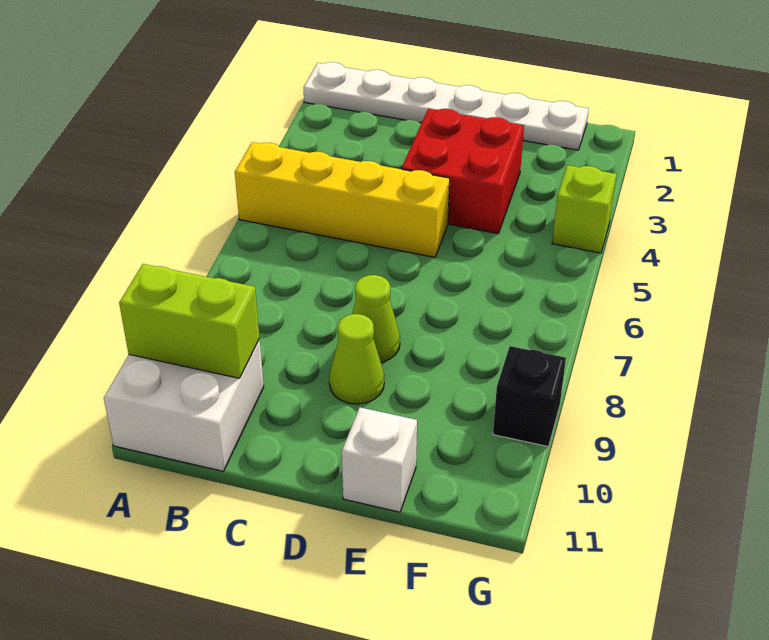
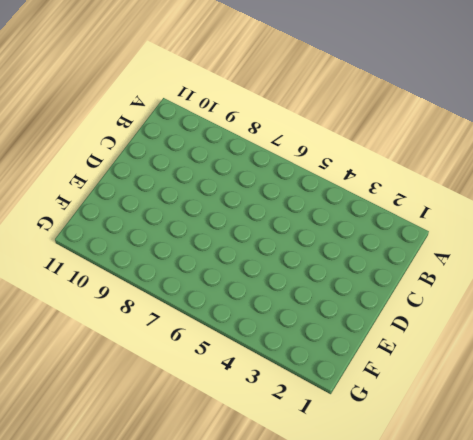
none -> white 1x6 plate [304,62,589,150]
none -> yellow 1x4 brick [235,142,450,257]

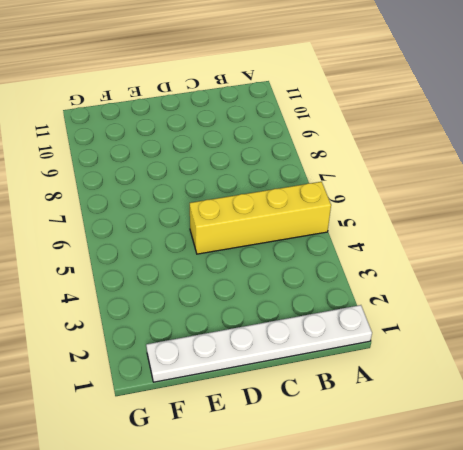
none -> white 2x2 brick [104,339,264,471]
none -> red 2x2 brick [402,109,524,234]

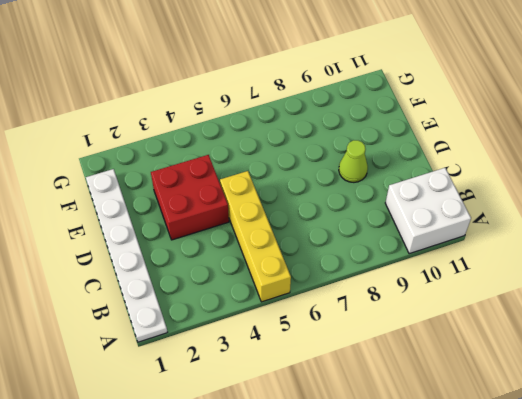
none -> lime 1x1 cone [352,275,400,362]
none -> white 1x1 brick [342,407,417,512]

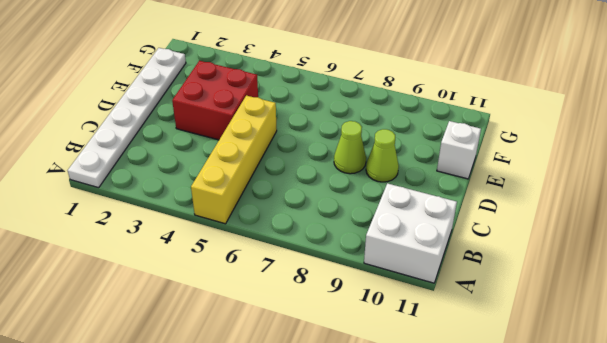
none -> lime 1x1 brick [552,165,617,253]
none -> black 1x1 brick [493,346,566,447]

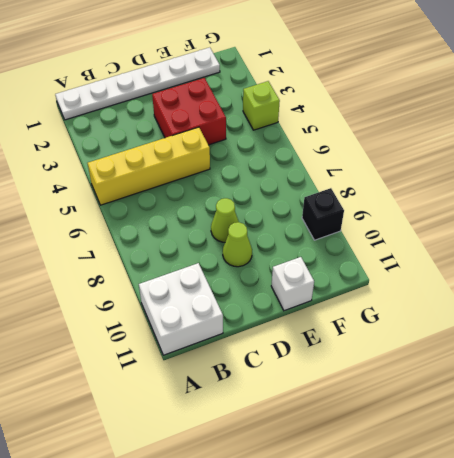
none -> lime 1x2 brick [119,264,259,378]

